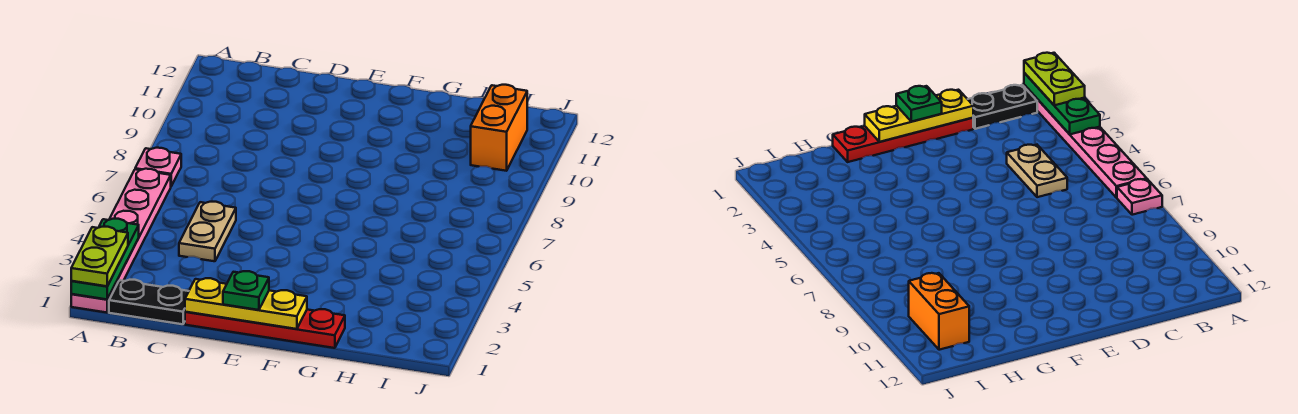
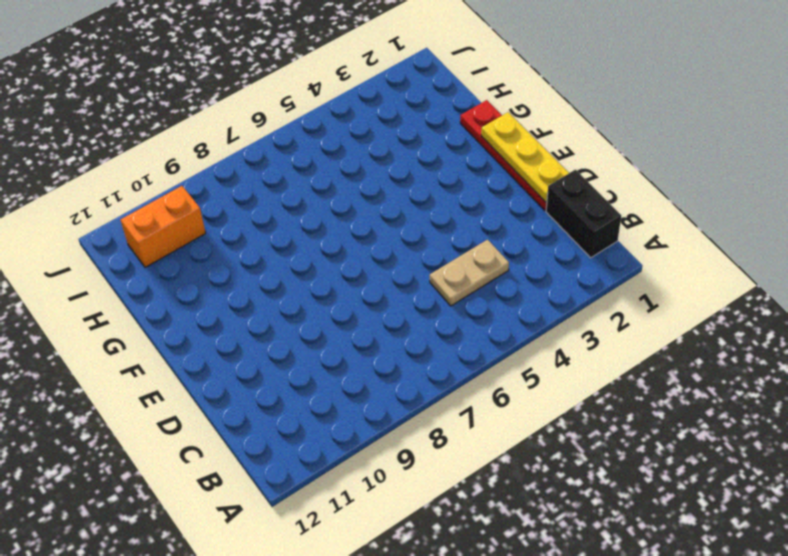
black 1x2 brick [546,170,621,258] -> black 1x2 plate [109,280,189,324]
none -> pink 1x6 plate [71,169,171,313]
none -> pink 1x1 plate [135,148,181,186]

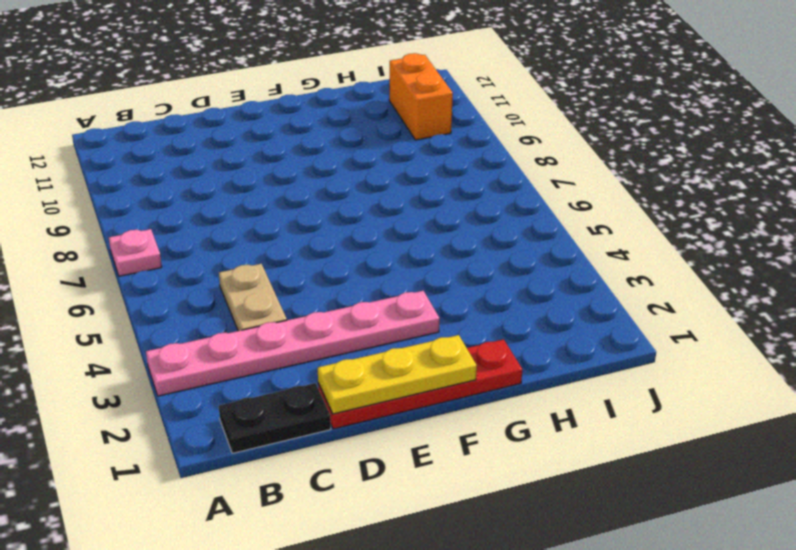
pink 1x6 plate [146,291,440,396] -> pink 1x6 plate turned to [71,169,171,313]
none -> green 1x3 plate [71,219,139,299]
none -> lime 1x2 plate [71,227,128,286]

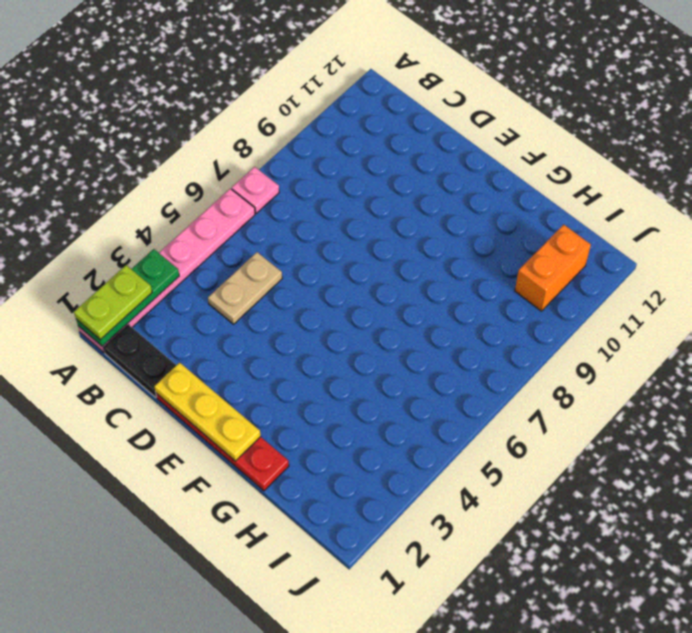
none -> green 1x1 plate [223,271,269,310]

